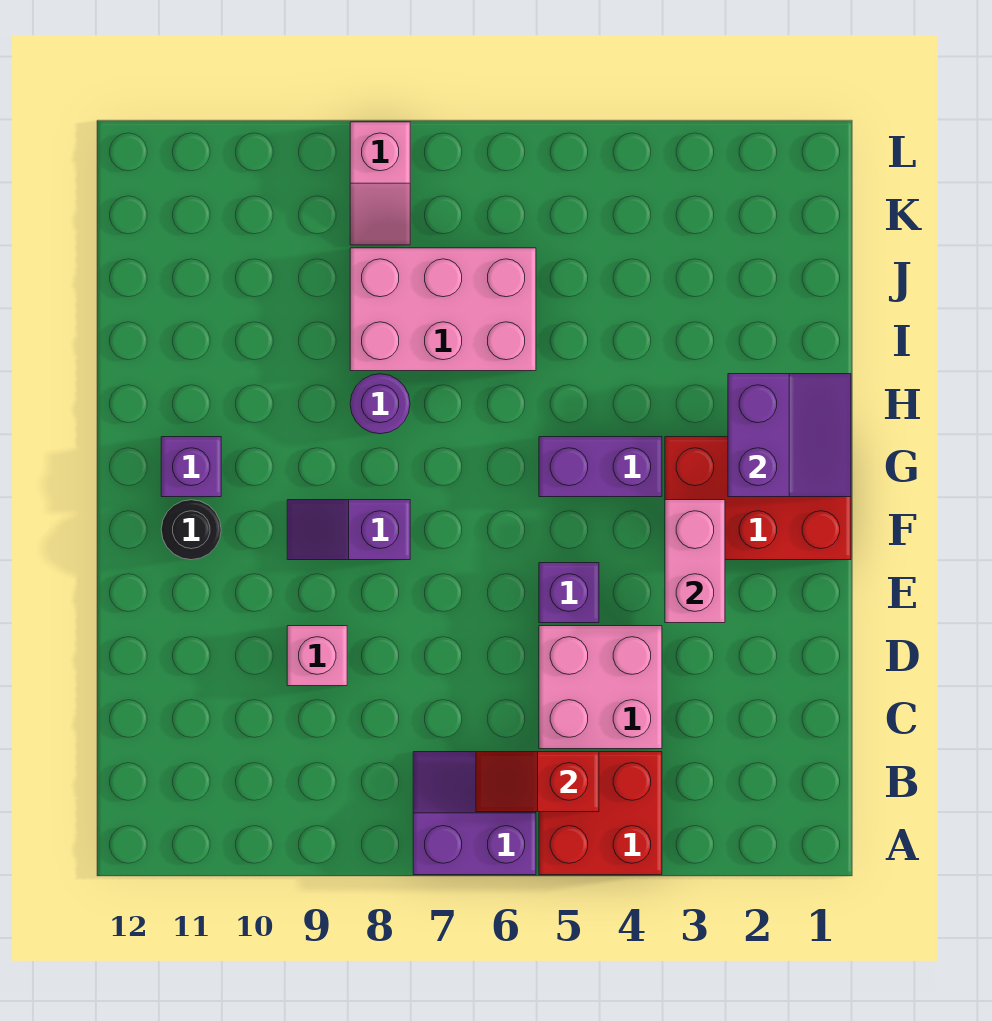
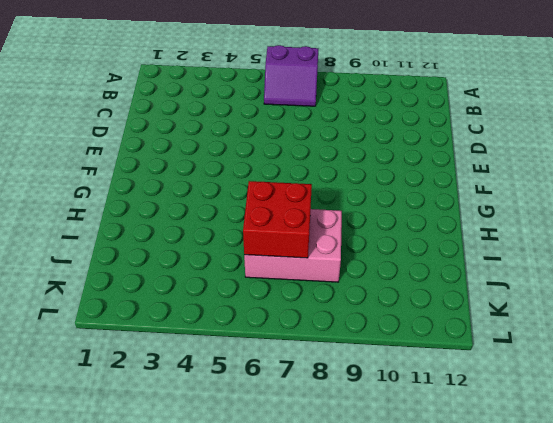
red 2x2 brick [243,181,312,258] -> red 2x2 brick moved to [539,752,662,875]
none -> pink 2x2 brick [539,626,662,749]
none -> pink 1x1 brick [287,626,347,686]
none -> purple 1x1 brick [539,563,599,623]

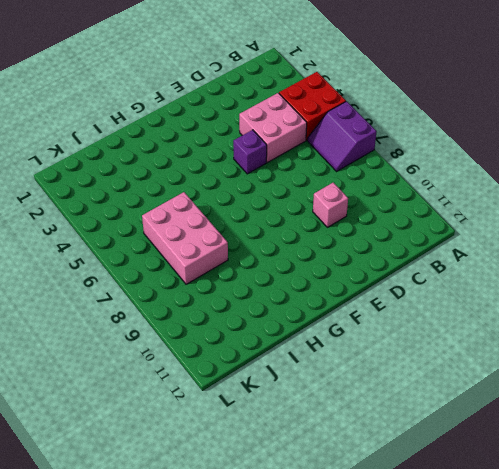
none -> red 2x3 brick [665,437,851,560]
none -> purple 1x2 slope [287,500,410,560]
none -> black 1x1 round brick [161,500,221,560]

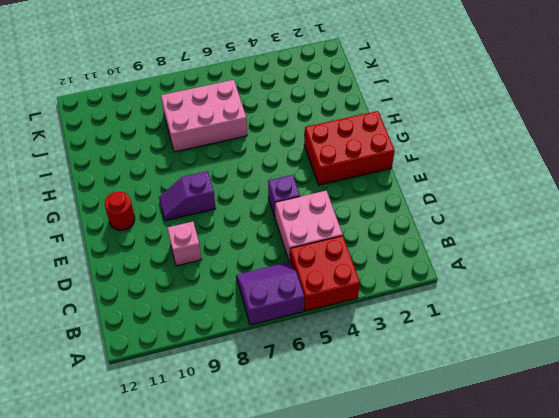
red 1x1 round brick [105,192,135,230] -> black 1x1 round brick [161,500,221,560]
none -> purple 1x2 brick [539,437,662,497]
none -> purple 1x1 brick [161,437,221,497]
none -> purple 1x1 round brick [350,374,410,434]

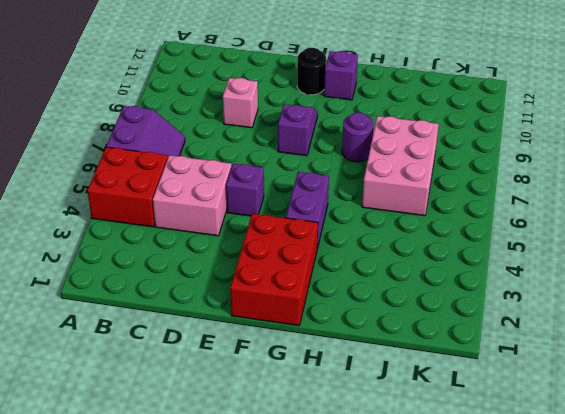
none -> pink 1x2 slope [350,122,410,245]
none -> red 1x2 slope [476,752,599,812]
none -> pink 1x2 brick [665,500,725,623]

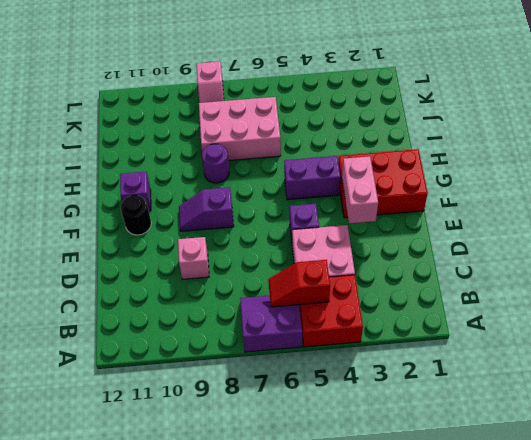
none -> purple 2x2 slope [728,374,851,497]

